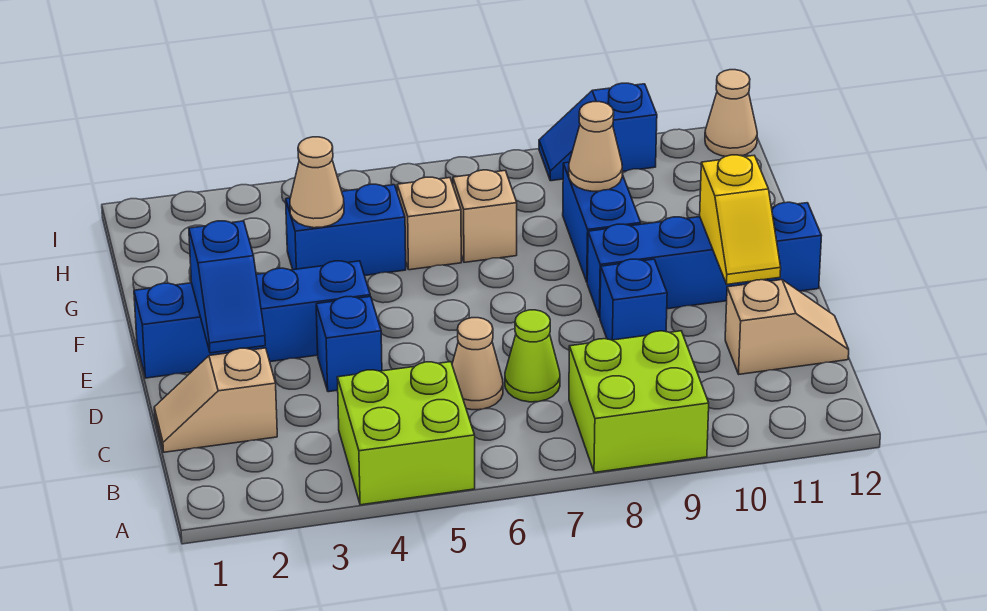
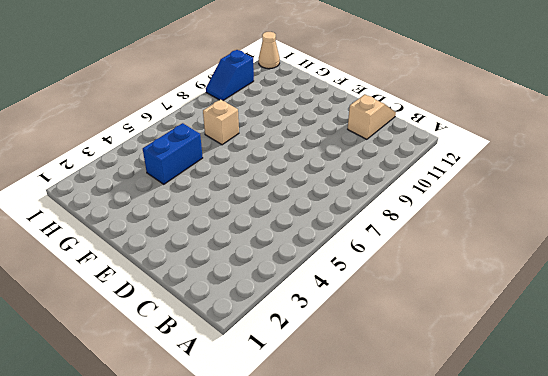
none -> lime 2x2 brick [337,362,475,505]
none -> lime 2x2 brick [569,331,709,473]
none -> tan 1x2 slope [154,348,277,452]

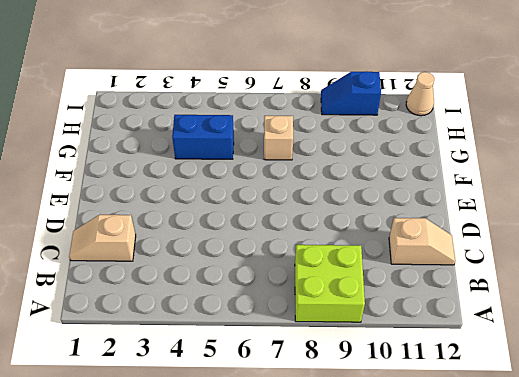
none -> lime 2x2 brick [337,362,475,505]
none -> tan 1x1 cone [452,318,503,410]
none -> lime 1x1 cone [505,310,560,402]

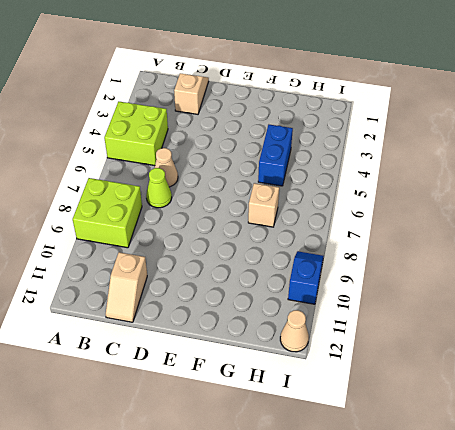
none -> blue 1x1 brick [316,297,382,392]
none -> blue 1x1 brick [600,259,667,340]
none -> blue 1x4 brick [134,261,370,378]

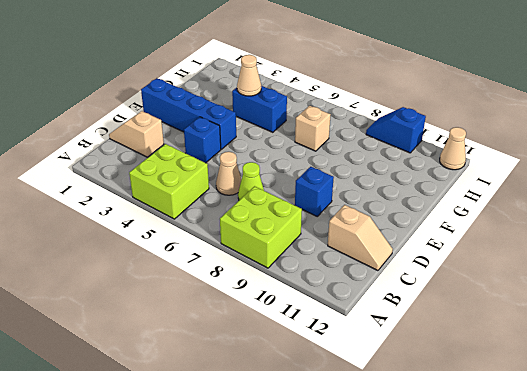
none -> blue 1x4 brick [587,202,821,318]
none -> blue 1x2 brick [563,162,641,282]
none -> tan 1x1 brick [397,177,461,270]

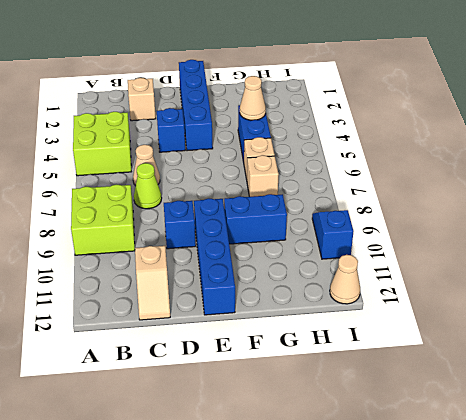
none -> blue 1x2 slope [189,221,265,353]
none -> yellow 1x2 slope [700,155,781,284]
none -> tan 1x1 cone [569,102,622,191]

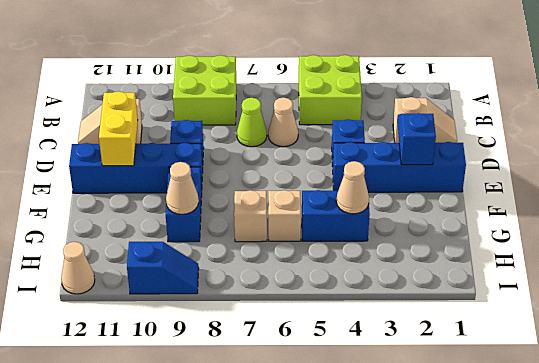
yellow 1x2 brick [99,91,138,166] -> yellow 1x2 slope [700,155,781,284]

